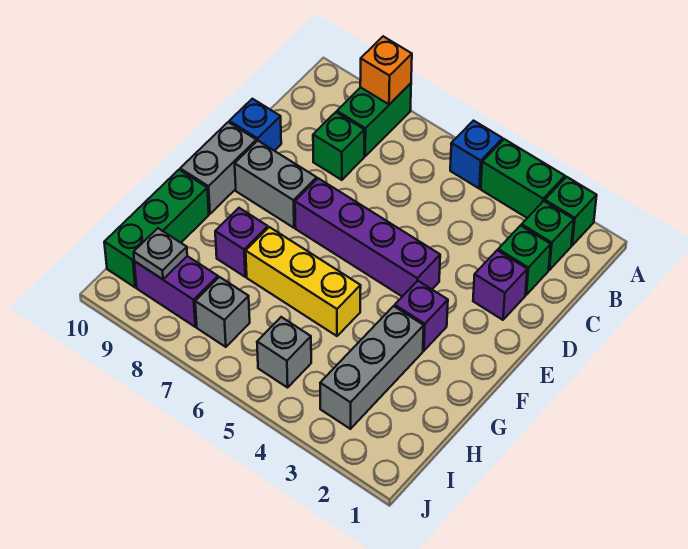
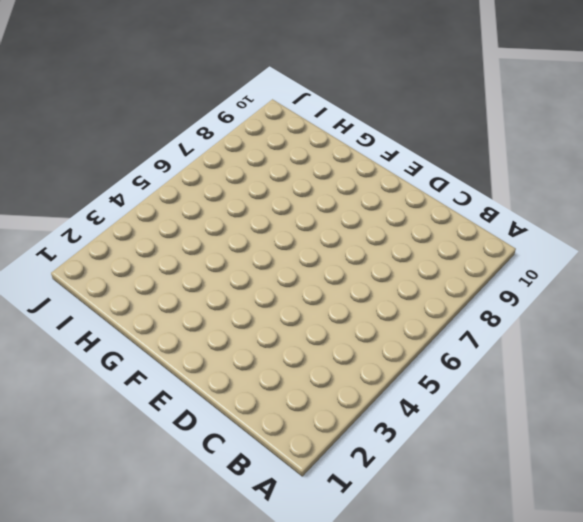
none -> green 1x1 brick [545,177,597,245]
none -> green 1x2 brick [481,139,565,218]
none -> blue 1x1 brick [450,121,503,188]

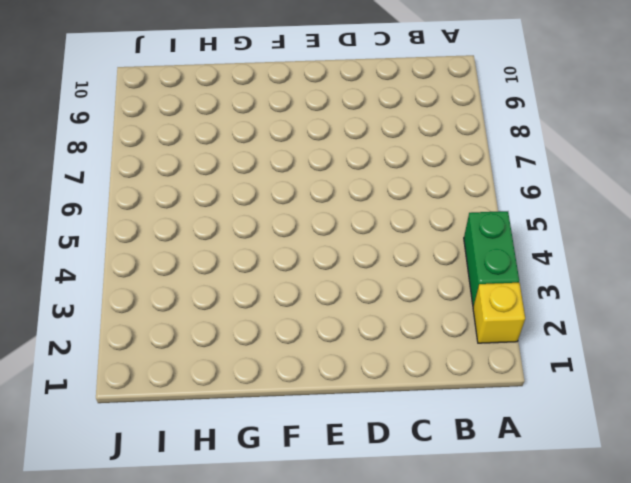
yellow 1x1 brick [473,283,525,343] -> green 1x1 brick [545,177,597,245]
none -> blue 1x1 brick [450,121,503,188]
none -> green 1x2 brick [337,83,411,156]
none -> green 1x1 brick [522,201,574,270]

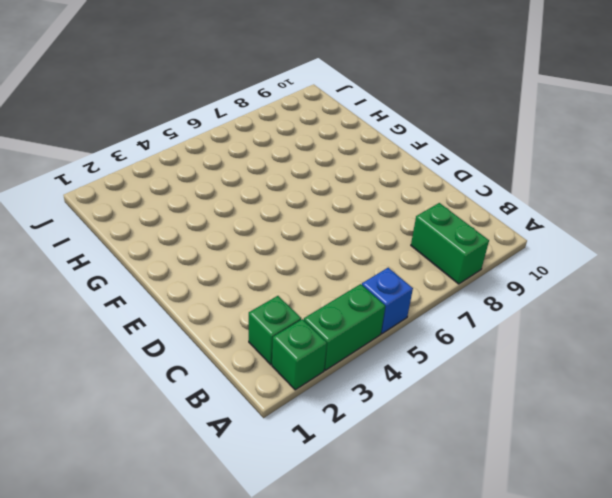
none -> green 1x1 brick [498,226,551,295]
none -> green 1x1 brick [313,112,364,180]
none -> purple 1x1 brick [473,250,527,320]

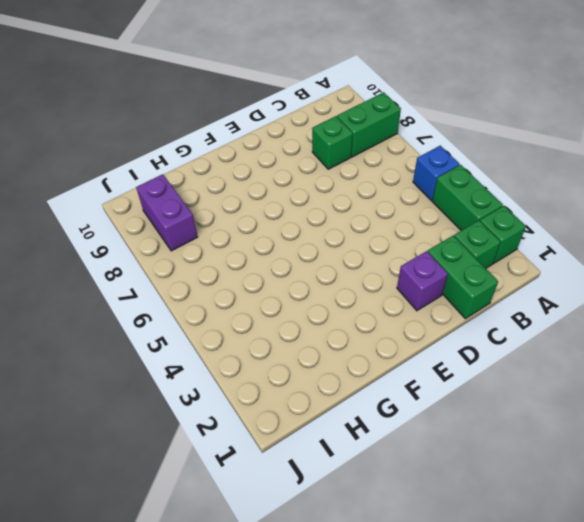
green 1x2 brick [428,236,498,319] -> green 1x1 brick [498,226,551,295]
none -> blue 1x1 brick [229,99,281,151]
none -> purple 1x4 brick [295,178,440,297]
none -> grey 1x2 brick [235,141,317,228]

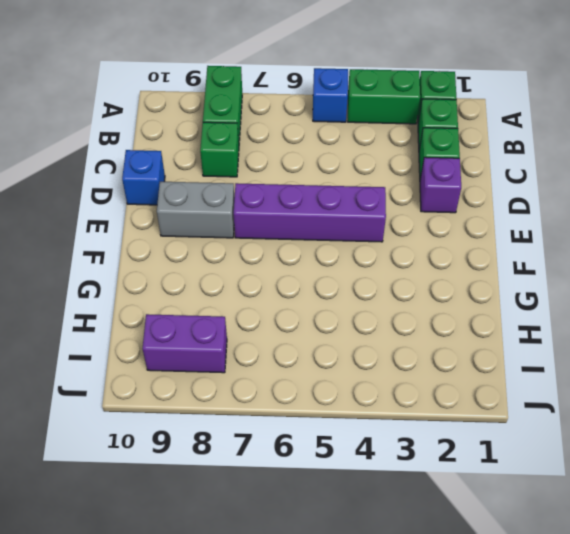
none -> grey 1x2 brick [180,122,256,214]
none -> purple 1x1 brick [395,281,448,351]
none -> grey 1x3 brick [320,306,424,429]

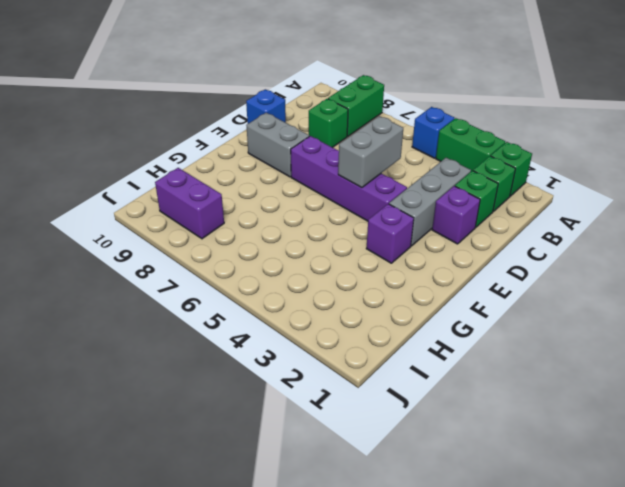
grey 1x3 brick [389,158,471,246] -> grey 1x3 brick moved to [320,306,424,429]
grey 1x2 brick [338,116,403,188] -> grey 1x2 brick moved to [180,122,256,214]
none -> yellow 1x3 brick [246,227,361,336]
none -> purple 1x1 brick [215,208,268,277]
none -> green 1x3 brick [104,170,209,287]

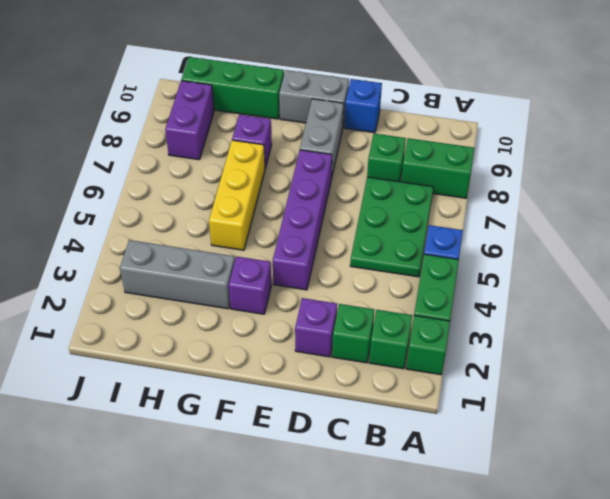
green 2x3 plate [350,177,433,277] -> none
none -> grey 1x1 brick [257,317,311,388]
none -> grey 1x1 brick [195,277,250,347]
none -> orange 1x1 brick [360,36,412,104]

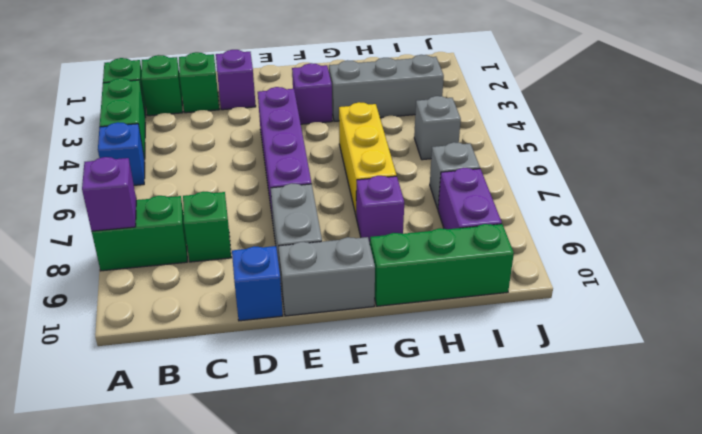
purple 1x1 brick [82,157,136,231] -> orange 1x1 brick [360,36,412,104]
none -> grey 1x1 plate [134,228,187,279]

